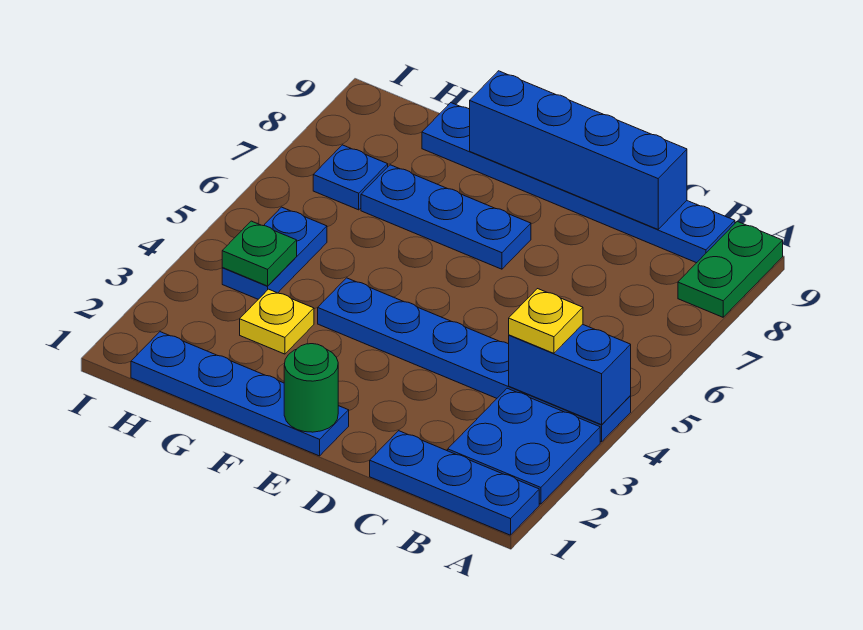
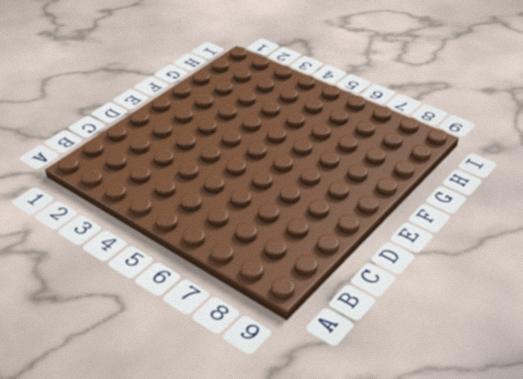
none -> blue 1x3 plate [370,431,539,535]
none -> blue 2x2 plate [448,388,600,504]
none -> blue 1x6 plate [318,278,631,442]

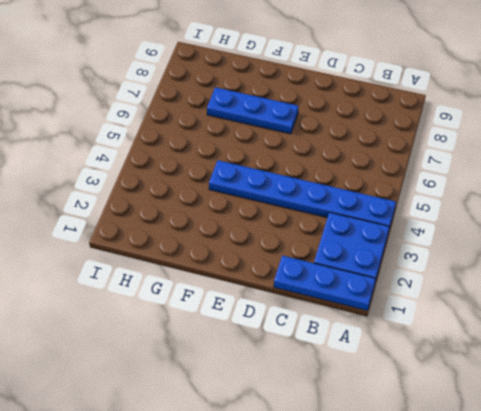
none -> green 1x2 plate [678,221,783,317]
none -> blue 1x6 plate [422,103,735,263]
none -> blue 1x4 plate [131,332,349,456]

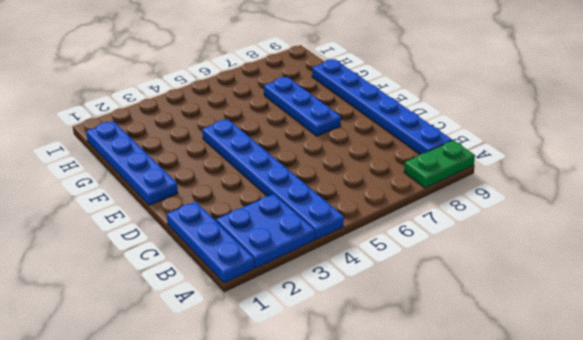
none -> yellow 1x1 plate [240,289,314,354]
none -> blue 1x2 plate [222,207,327,299]
none -> blue 1x1 plate [313,145,388,210]

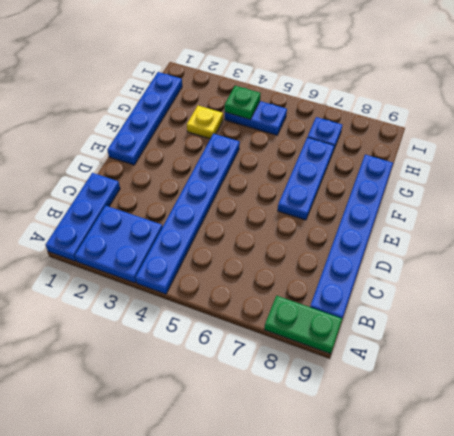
none -> blue 1x2 brick [509,324,631,425]
none -> blue 1x4 brick [470,71,687,229]
none -> green 1x1 round brick [284,344,338,432]

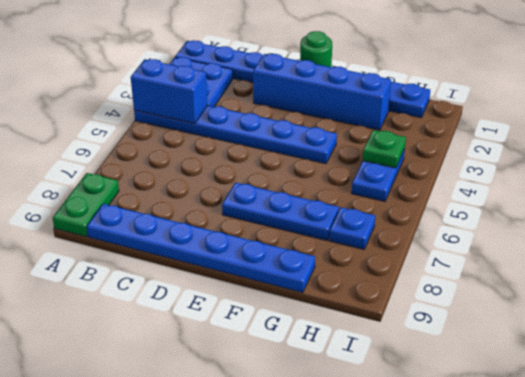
blue 1x4 brick [253,54,391,130] -> blue 1x4 brick moved to [470,71,687,229]
none -> yellow 1x1 plate [240,289,314,354]
none -> yellow 1x1 plate [509,289,583,353]

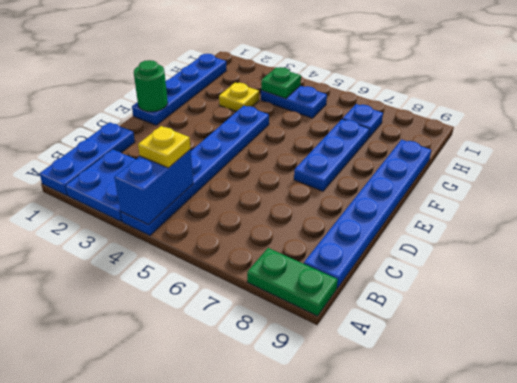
none -> blue 1x4 brick [470,71,687,229]

